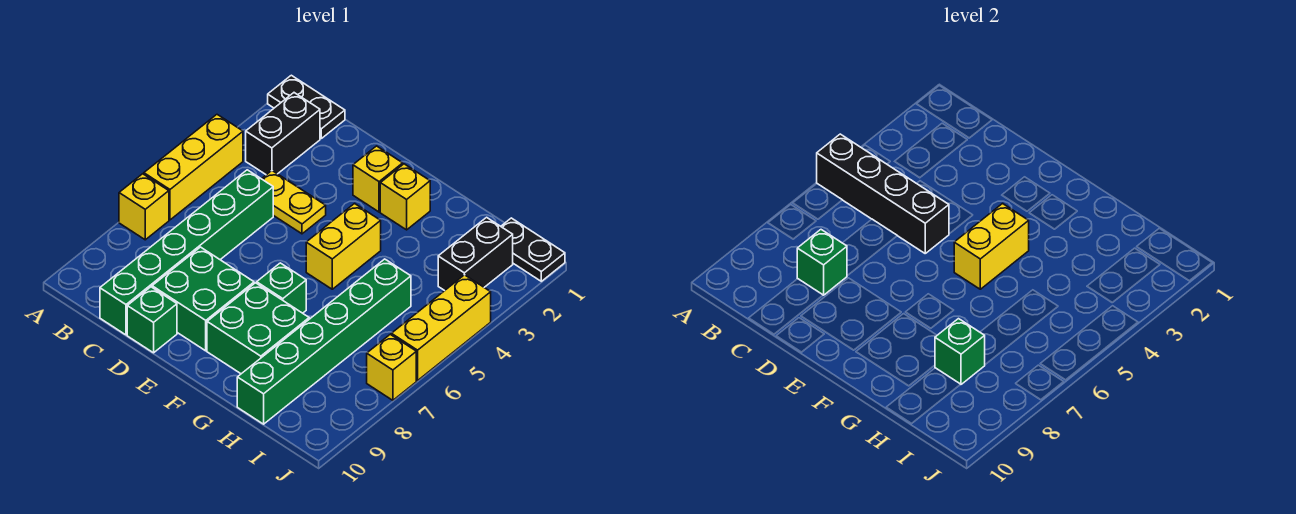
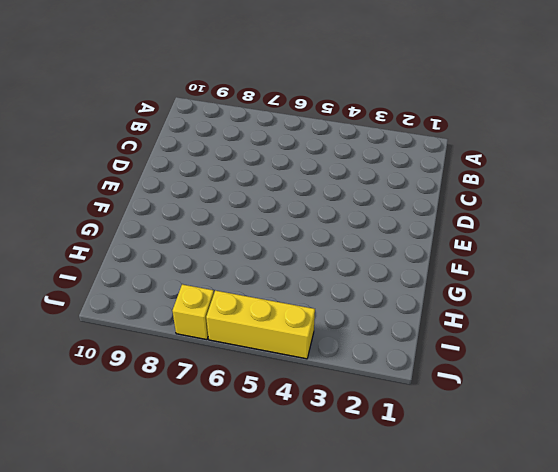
none -> black 1x2 plate [268,75,345,138]
none -> yellow 1x3 brick [144,115,243,220]
none -> yellow 1x1 brick [119,174,169,240]

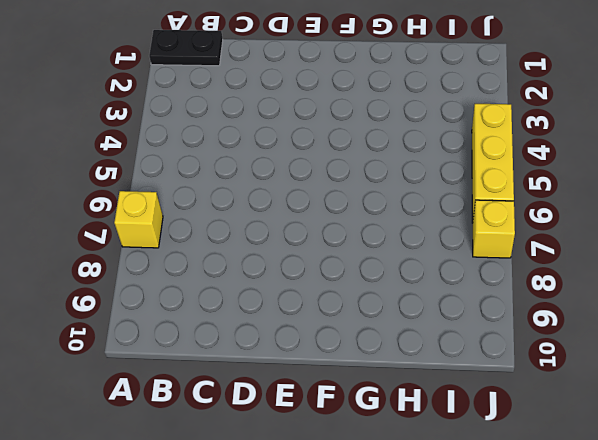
none -> yellow 1x3 brick [144,115,243,220]
none -> black 1x2 brick [246,93,320,175]
none -> yellow 1x2 plate [262,171,326,234]

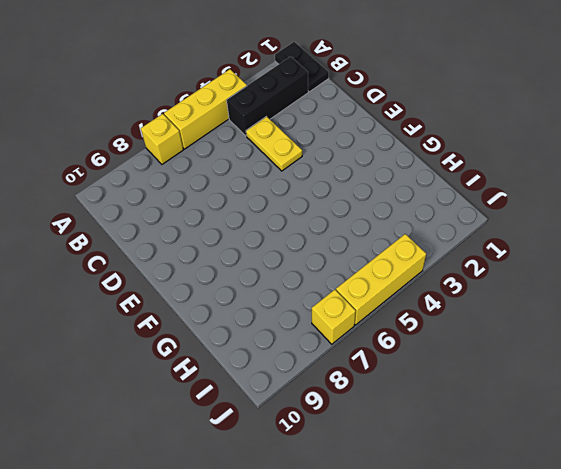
black 1x3 brick [227,57,308,136] -> black 1x2 brick [246,93,320,175]
none -> green 1x6 brick [100,170,273,335]
none -> green 2x2 brick [152,247,254,351]
none -> green 1x1 brick [127,287,177,353]

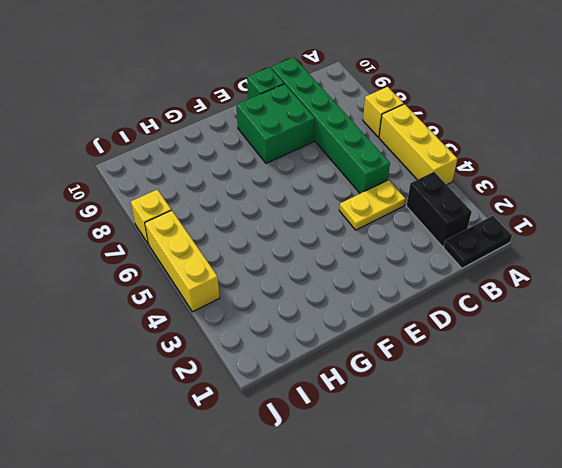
none -> yellow 1x1 brick [353,146,403,212]
none -> yellow 1x1 brick [380,164,430,230]
none -> yellow 1x2 brick [306,204,381,289]

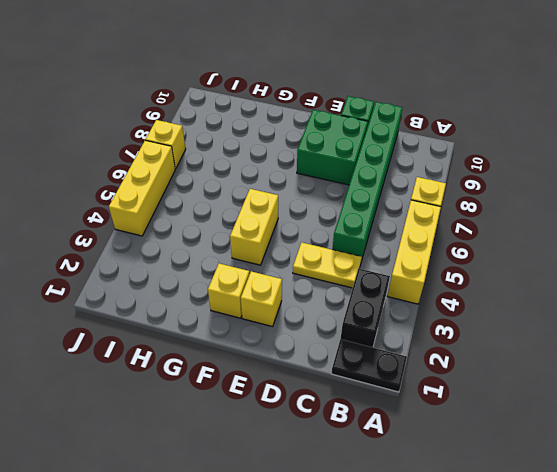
none -> green 1x1 brick [257,263,306,313]
none -> green 2x2 brick [207,283,309,374]
none -> green 1x6 brick [237,259,411,424]

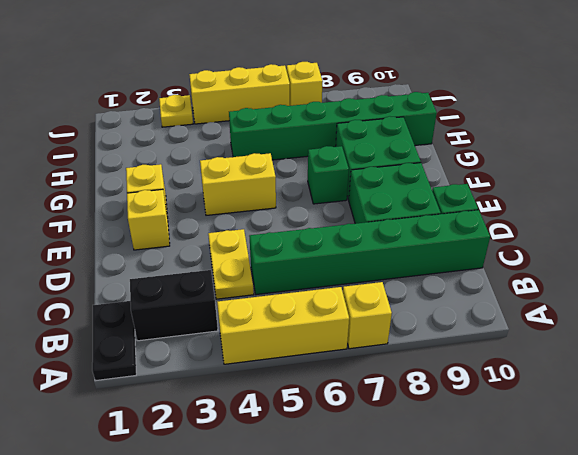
yellow 1x1 plate [159,95,193,127] -> none
none -> black 1x2 plate [501,218,565,281]
none -> black 1x2 brick [438,217,513,291]
none -> black 1x4 brick [817,134,949,253]

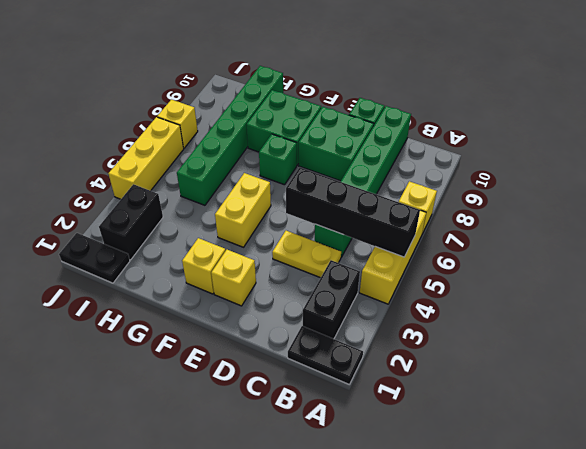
none -> green 1x1 brick [797,230,847,295]
none -> yellow 1x2 brick [954,204,1029,289]
none -> green 1x1 brick [935,319,985,384]

